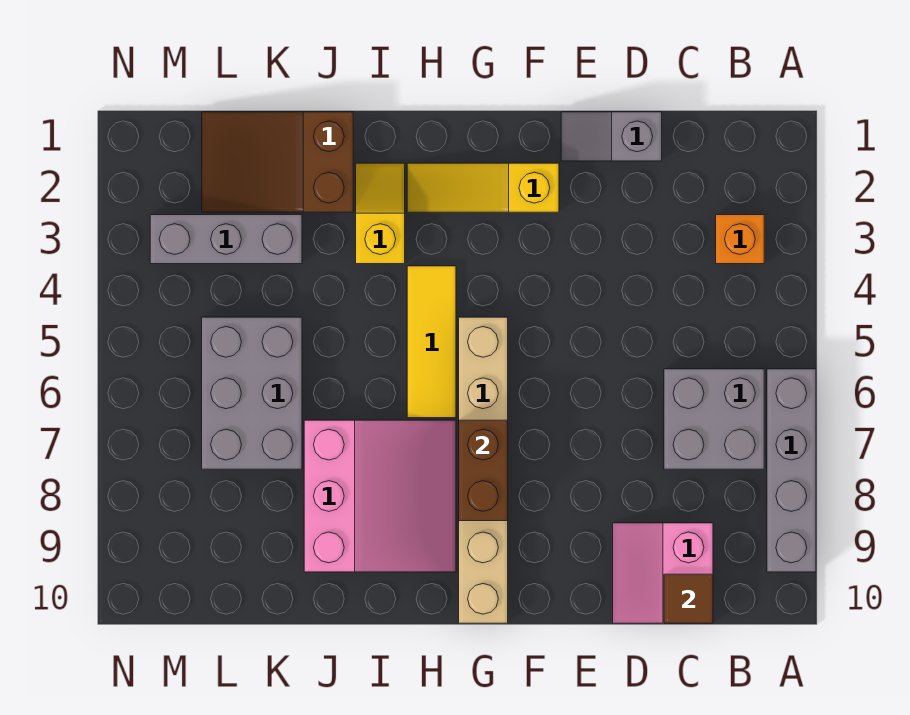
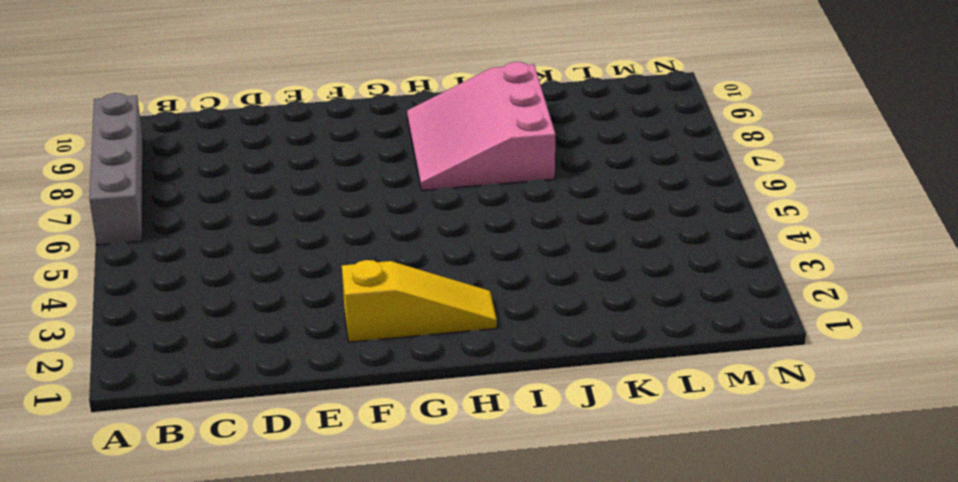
none -> orange 1x1 brick [716,215,764,264]
none -> grey 2x2 brick [664,369,764,469]
none -> pink 2x2 slope [613,523,713,623]

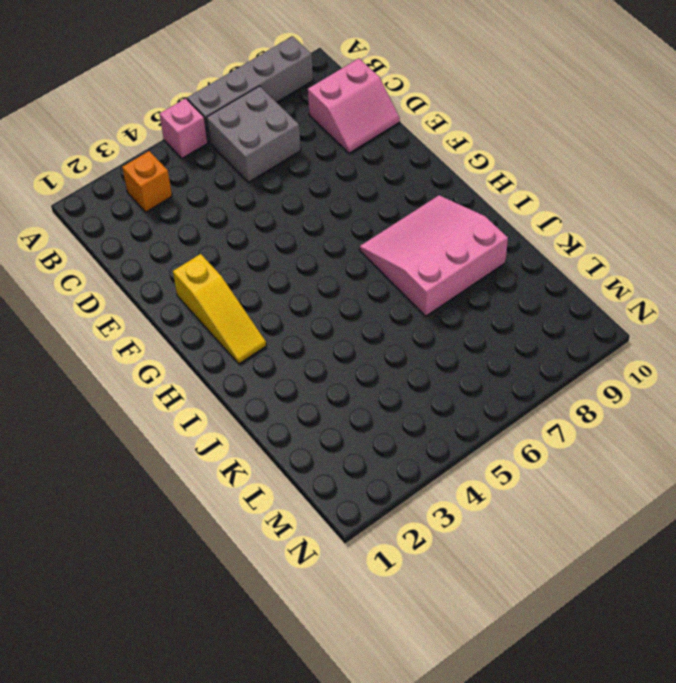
pink 1x1 brick [160,98,208,158] -> none
none -> grey 1x2 slope [561,112,662,161]
none -> tan 1x6 brick [459,317,508,623]
none -> yellow 1x3 tile [407,266,456,418]

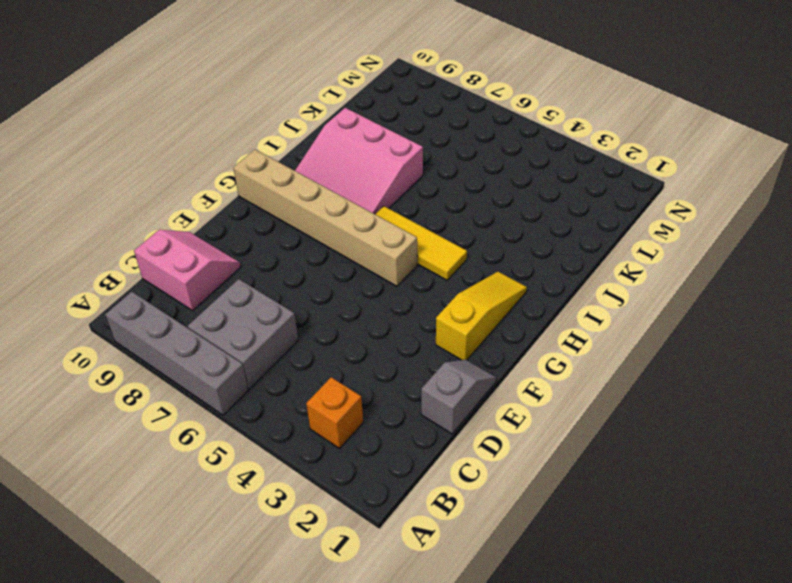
none -> yellow 1x2 slope [356,163,405,264]
none -> brown 2x3 slope [202,112,353,212]
none -> grey 1x3 brick [150,215,302,264]

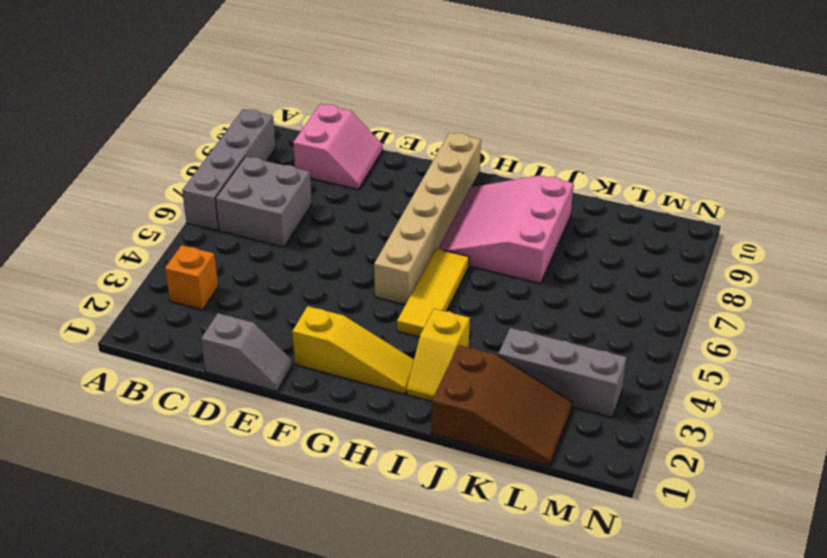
none -> grey 2x3 brick [202,317,302,469]
none -> brown 1x1 tile [664,574,713,623]
none -> brown 1x2 brick [459,420,508,521]

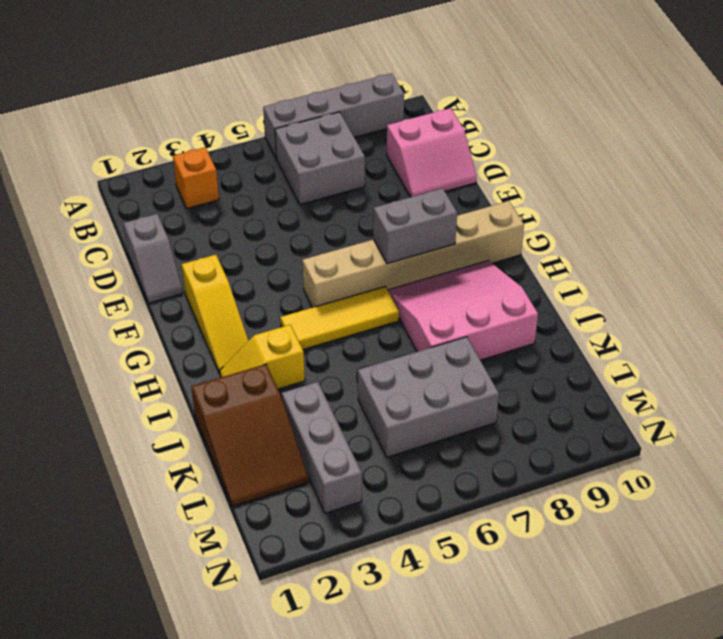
grey 1x2 brick [373,188,457,264] -> brown 1x2 brick [459,420,508,521]
none -> brown 1x1 tile [664,574,713,623]

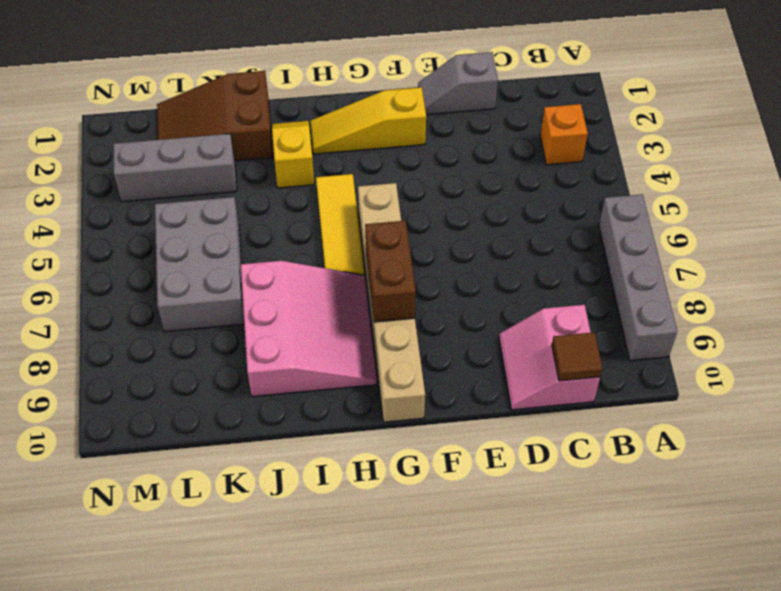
none -> grey 2x2 brick [664,369,764,469]

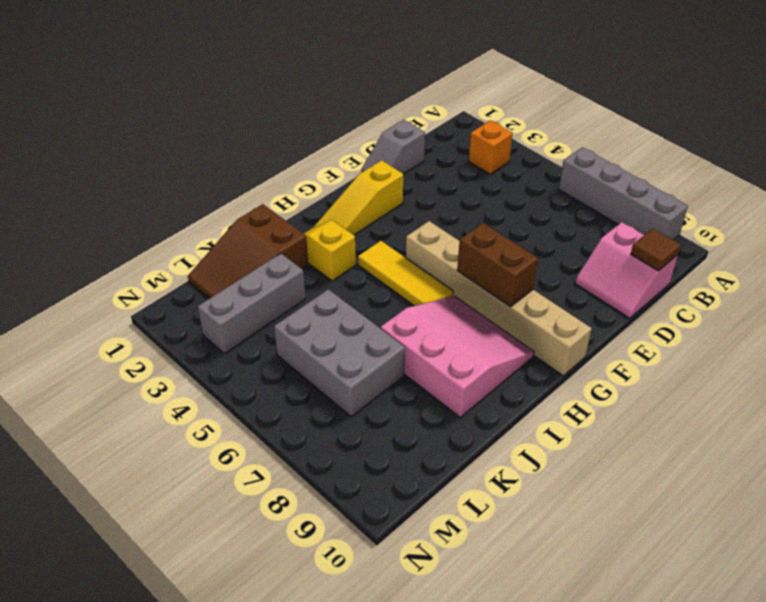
none -> grey 2x2 brick [664,369,764,469]

